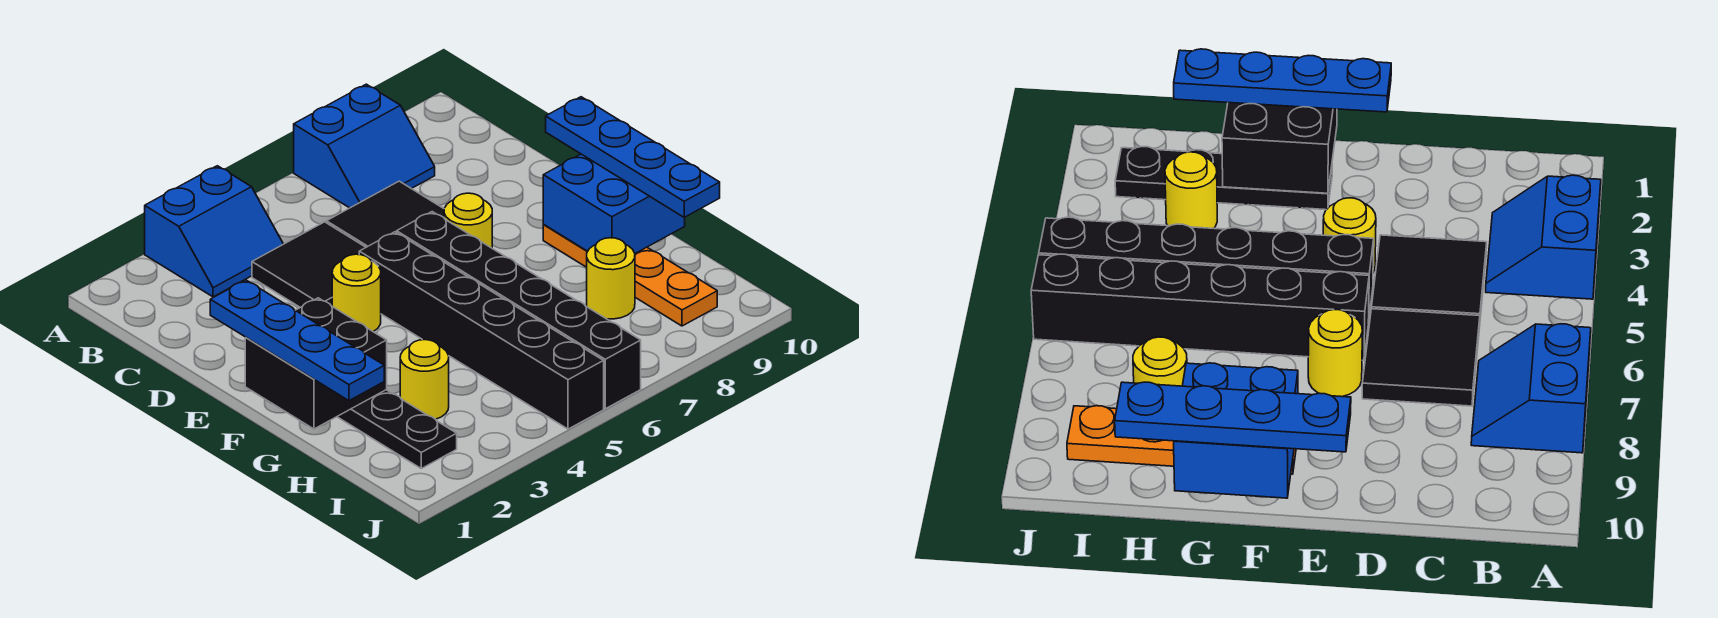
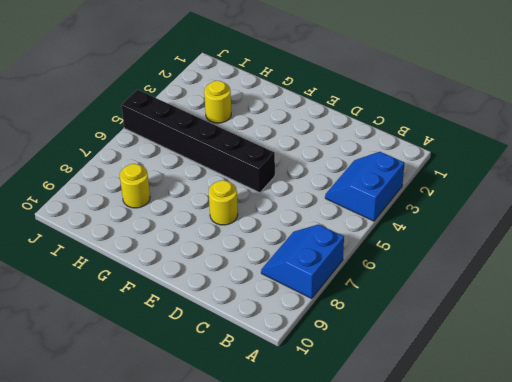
none -> black 2x2 tile [252,222,366,307]
none -> black 2x2 tile [326,181,444,247]
none -> yellow 1x1 round brick [332,254,381,332]

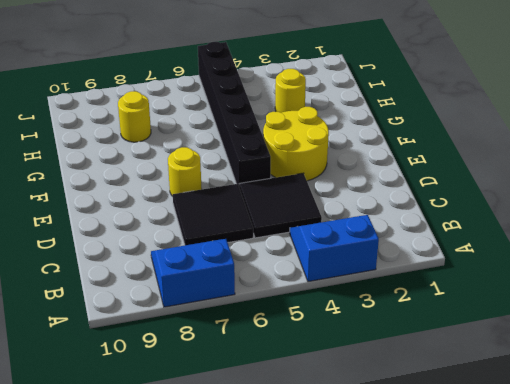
yellow 2x2 round brick [263,107,329,181] -> yellow 1x1 round brick [332,254,381,332]
none -> black 1x6 brick [397,212,641,409]
none -> black 1x4 plate [337,390,457,468]
none -> orange 1x4 plate [543,225,717,326]

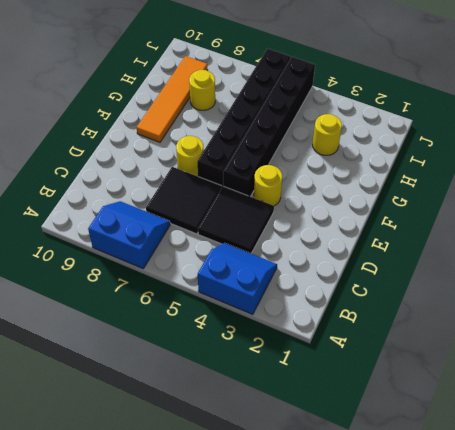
orange 1x4 tile [137,56,208,142] -> orange 1x4 plate [543,225,717,326]
none -> black 1x4 plate [337,390,457,468]
none -> black 2x2 brick [245,298,387,429]
none -> blue 2x2 brick [543,154,685,253]

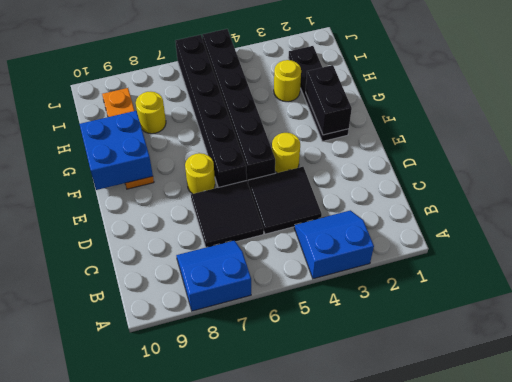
black 1x2 brick [306,65,352,135] -> black 2x2 brick [245,298,387,429]
none -> blue 1x4 plate [210,280,384,401]
none -> blue 1x4 plate [546,97,720,217]

